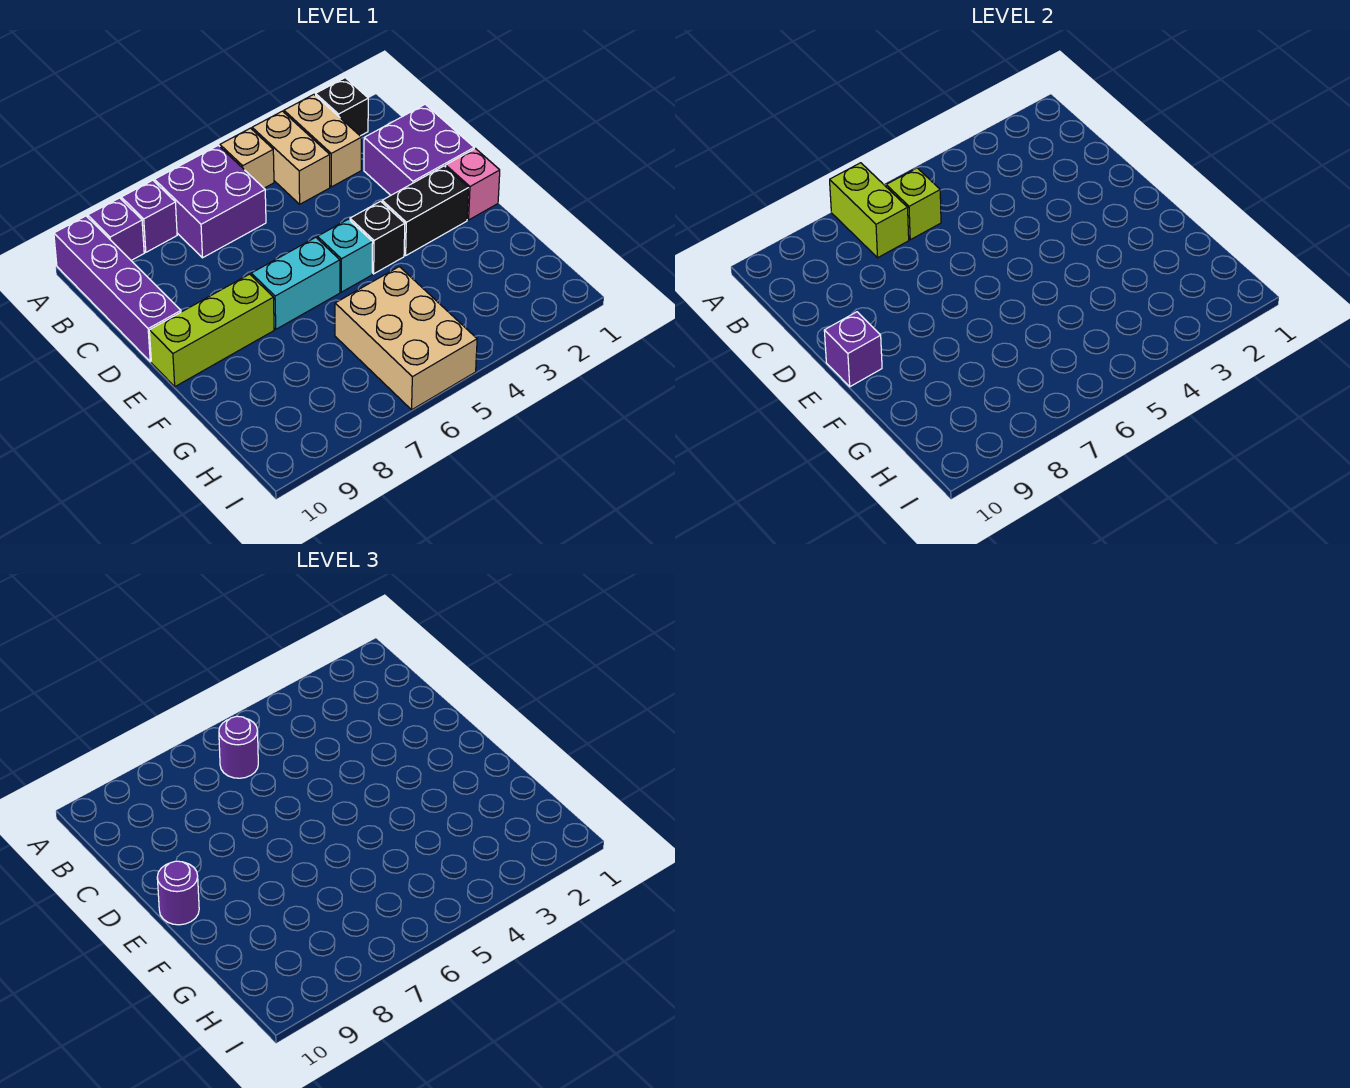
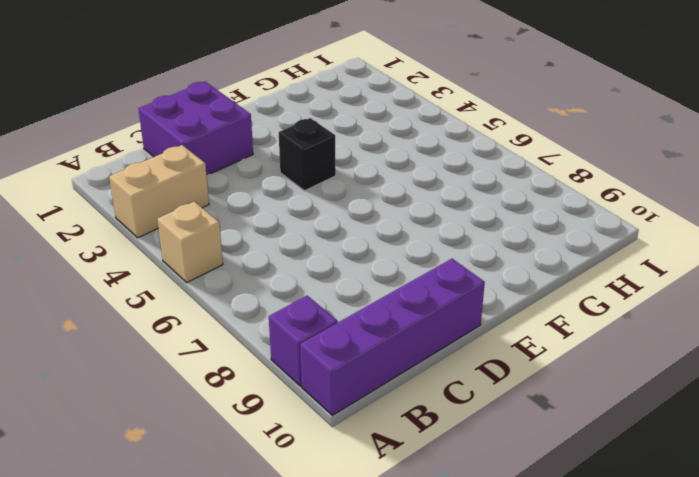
none -> black 1x1 brick [316,78,368,136]
none -> tan 1x2 brick [252,111,330,204]
none -> purple 2x2 brick [155,145,266,258]

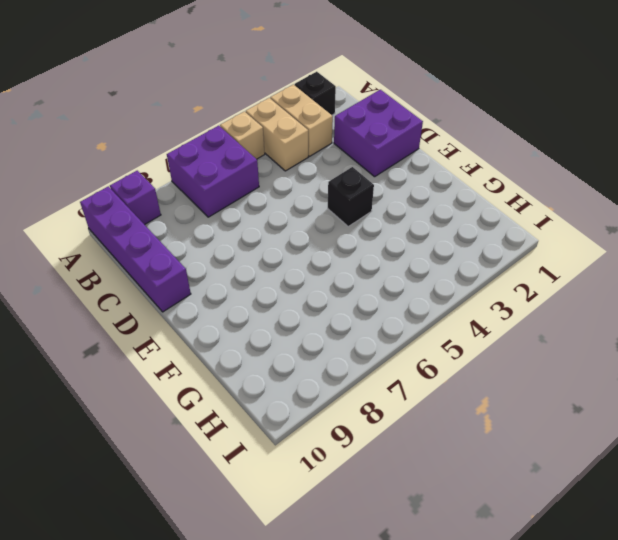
none -> purple 1x1 brick [121,180,177,252]
none -> pink 1x1 brick [446,149,500,220]
none -> black 1x2 brick [382,166,468,255]

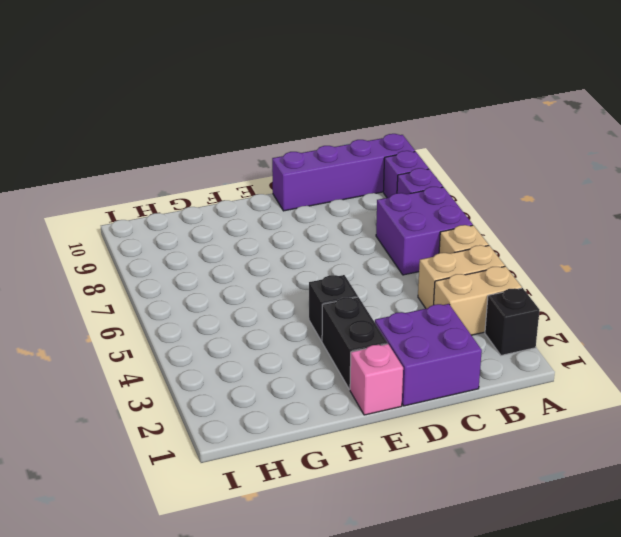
none -> cyan 1x1 brick [317,219,373,292]
none -> cyan 1x2 brick [251,237,340,329]
none -> lime 1x3 brick [149,274,274,387]

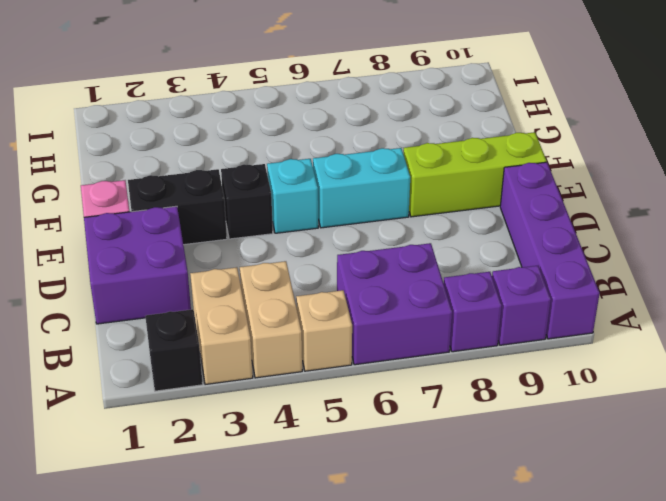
none -> tan 2x3 brick [335,267,477,410]
none -> lime 1x2 brick [830,163,909,258]
none -> lime 1x1 brick [886,168,941,240]

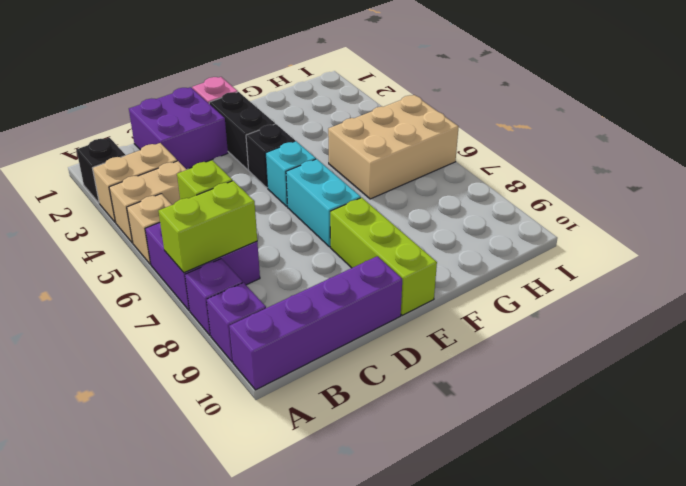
none -> purple 1x1 brick [824,312,882,387]
none -> purple 1x1 round brick [219,716,258,778]
none -> purple 1x1 round brick [157,861,199,925]

